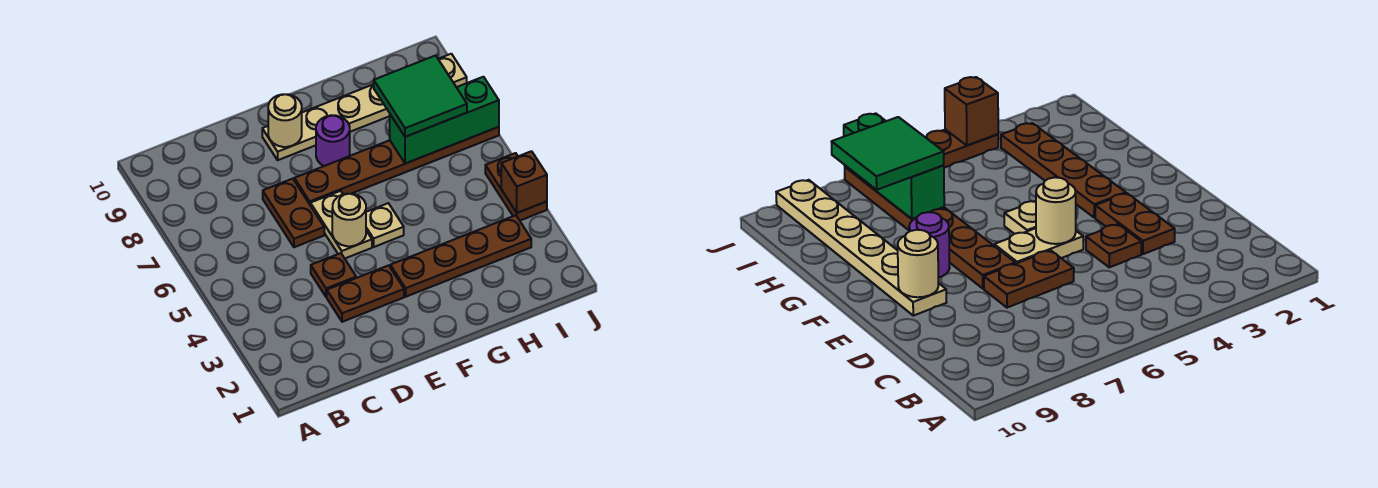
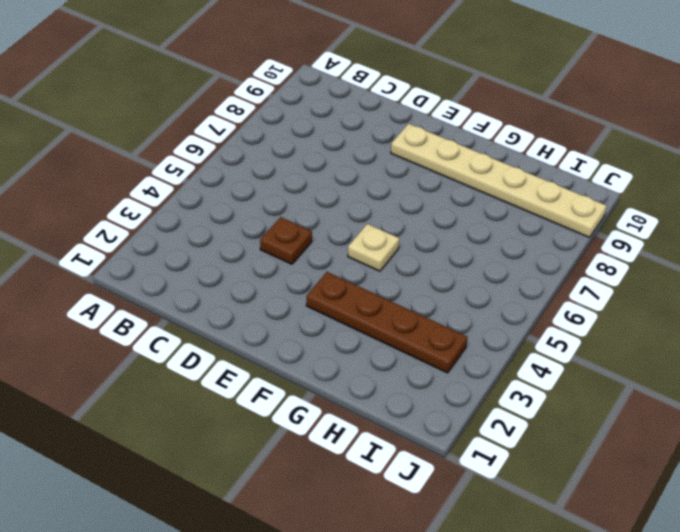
none -> brown 1x2 plate [327,265,404,322]
none -> brown 1x2 plate [263,179,324,247]
none -> tan 1x2 plate [310,191,372,258]

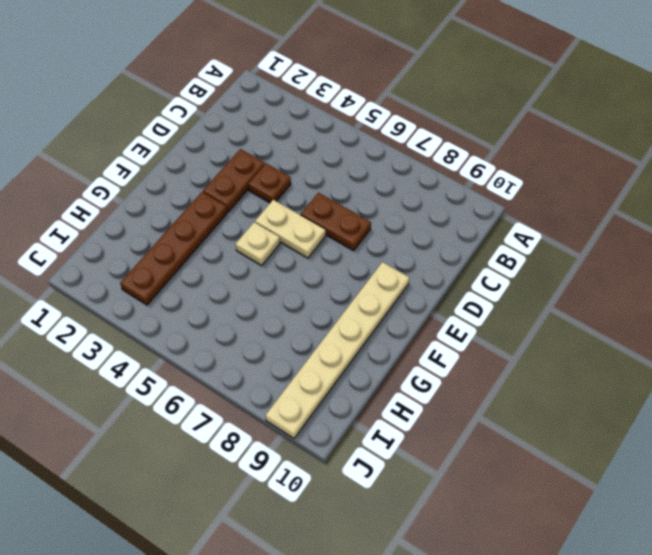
none -> brown 1x6 plate [294,127,499,204]
none -> purple 1x1 round brick [316,115,350,166]
none -> brown 1x2 plate [485,153,547,221]

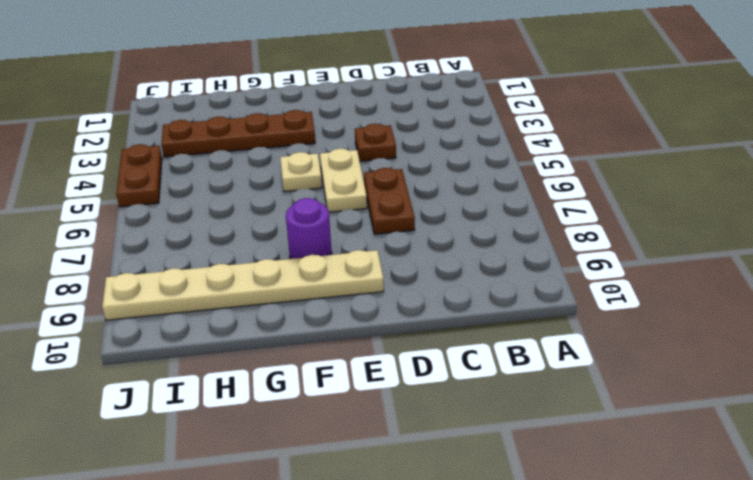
none -> brown 1x2 plate [327,265,404,322]
none -> brown 1x6 plate [294,127,499,204]
none -> tan 1x1 round brick [332,194,366,246]

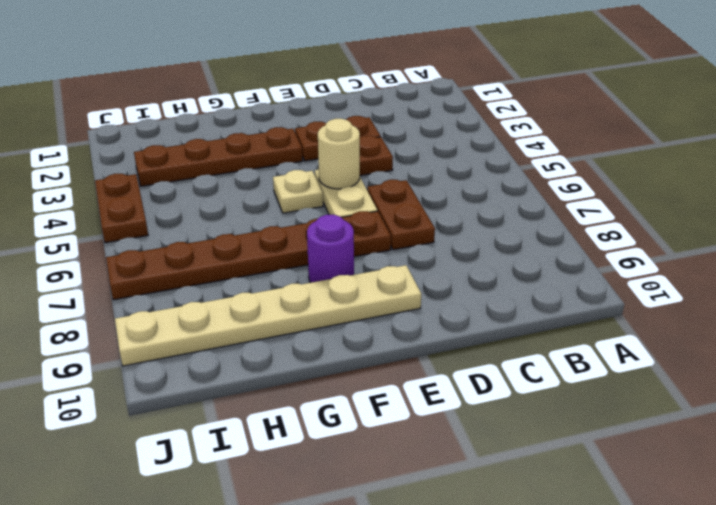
none -> tan 1x1 round brick [268,94,302,147]
none -> green 1x3 brick [390,77,499,164]
none -> brown 1x1 brick [501,151,547,213]

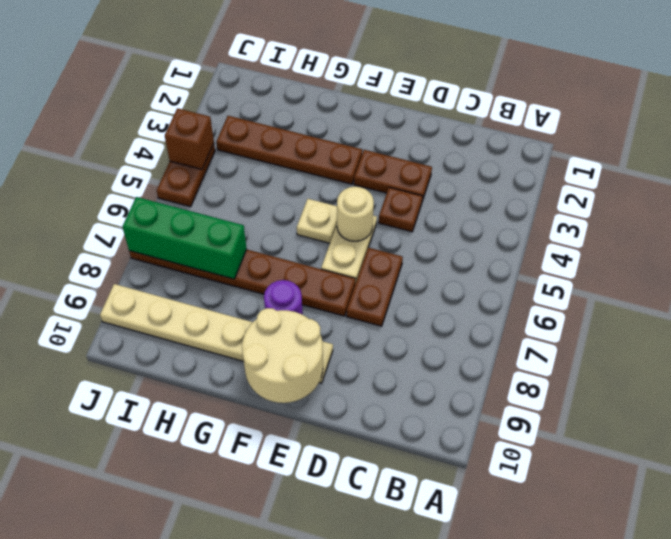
tan 2x2 round brick [242,308,323,403] -> tan 1x1 round brick [268,94,302,147]
none -> green 2x2 tile [374,55,467,137]

